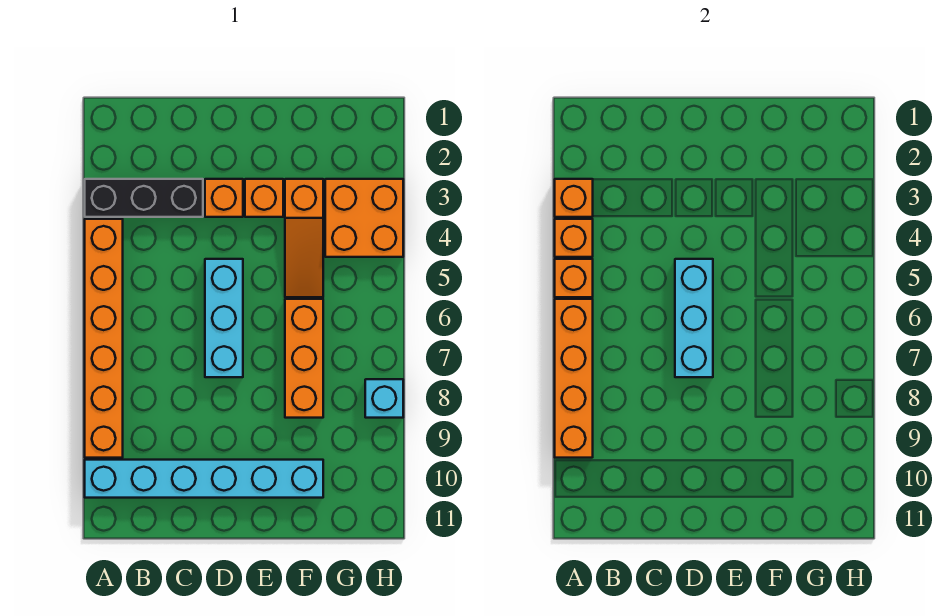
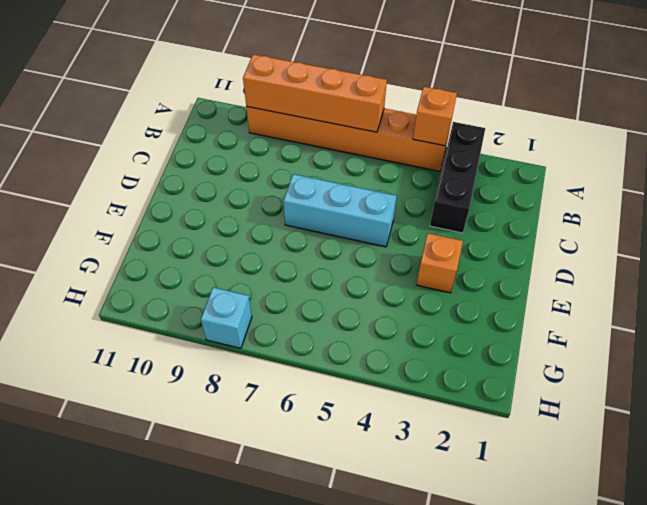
none -> cyan 1x6 brick [85,460,323,498]
none -> orange 1x1 brick [205,179,243,217]
none -> orange 1x3 slope [285,179,323,297]

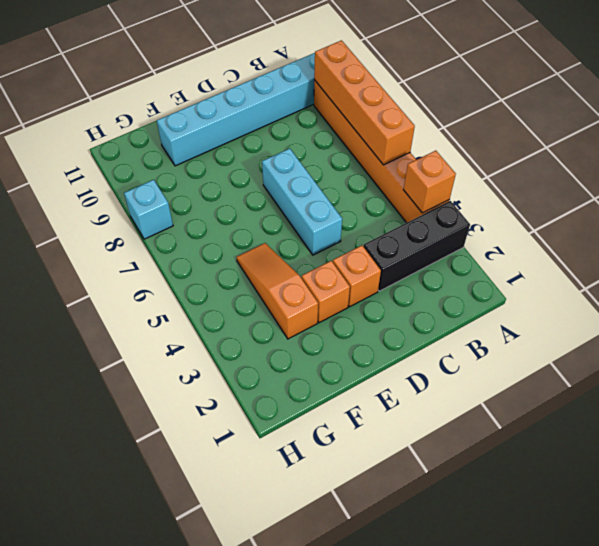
none -> orange 1x3 brick [285,299,323,418]
none -> orange 2x2 brick [325,179,403,257]
none -> orange 1x1 brick [555,179,593,217]

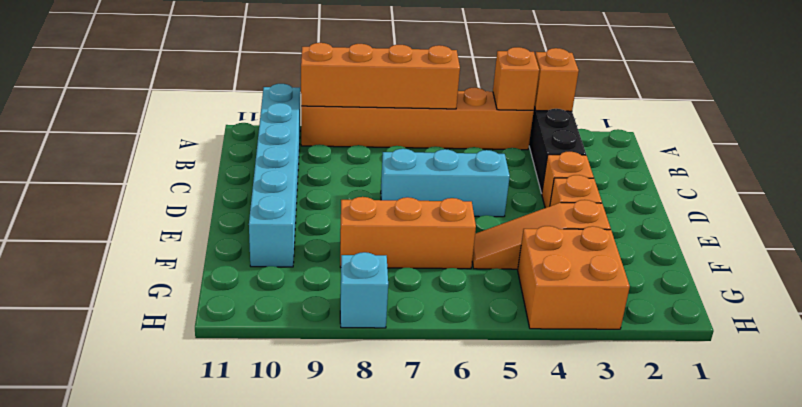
none -> orange 1x1 brick [555,259,593,297]
none -> cyan 1x3 brick [675,259,713,377]

